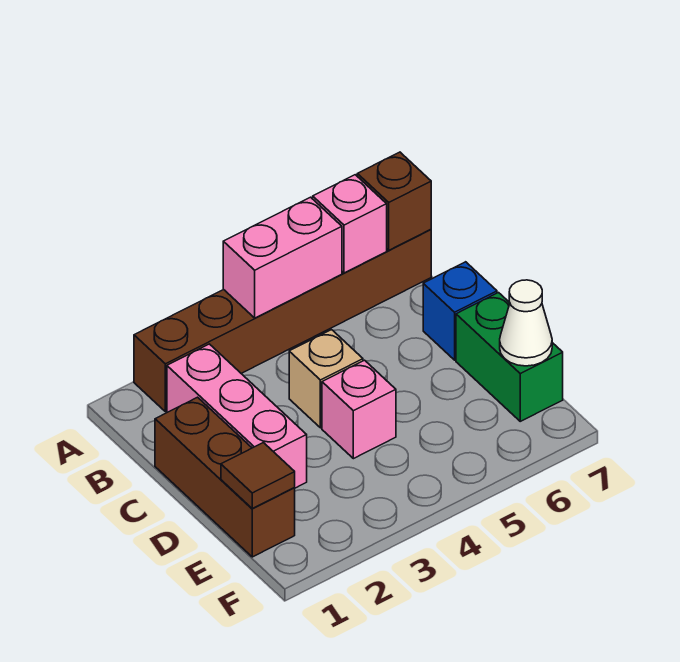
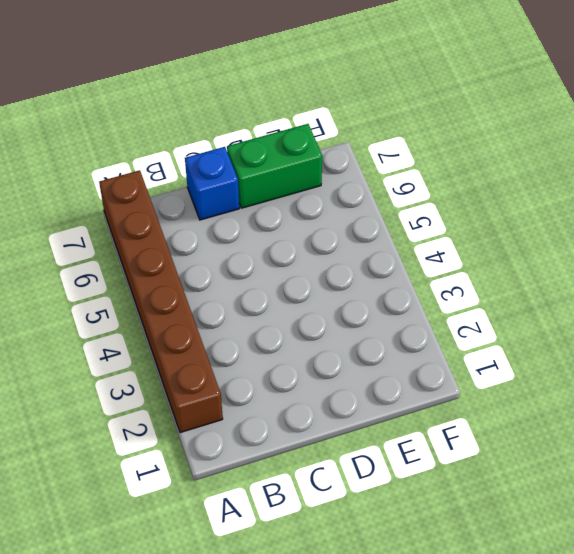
none -> pink 1x3 brick [167,344,307,488]
none -> brown 1x3 brick [155,397,295,557]
none -> tan 1x1 brick [289,330,363,428]

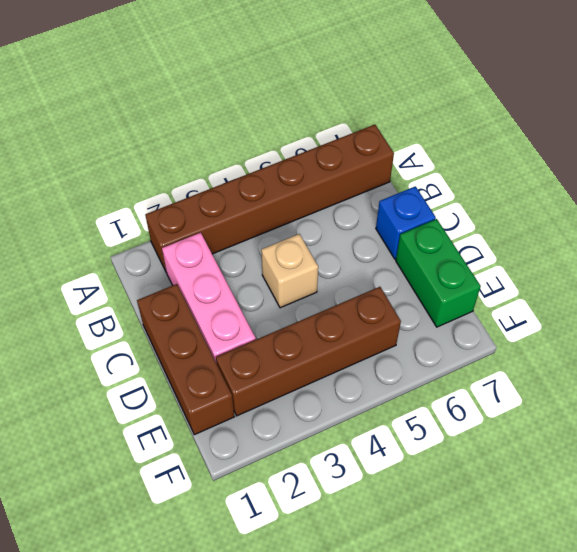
brown 1x4 brick [216,287,401,416] -> none
none -> pink 1x1 brick [322,360,396,459]
none -> pink 1x2 brick [223,197,342,318]
none -> pink 1x1 brick [313,175,387,273]

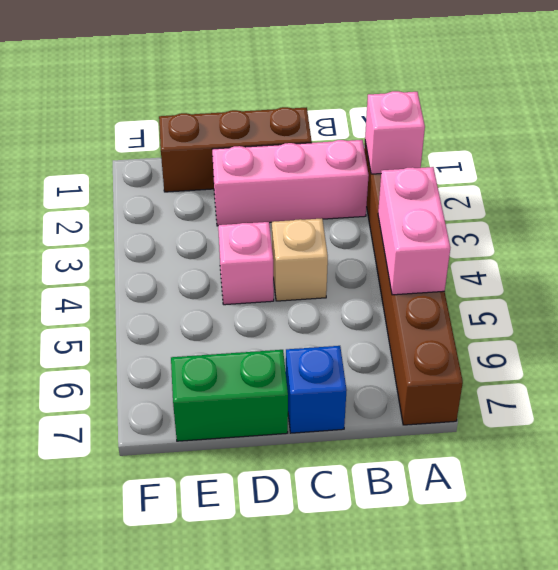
pink 1x1 brick [365,91,425,174] -> pink 1x1 brick moved to [313,175,387,273]
none -> brown 1x1 brick [357,152,431,250]
none -> brown 1x1 tile [221,443,295,508]
none -> white 1x1 cone [500,280,552,366]

